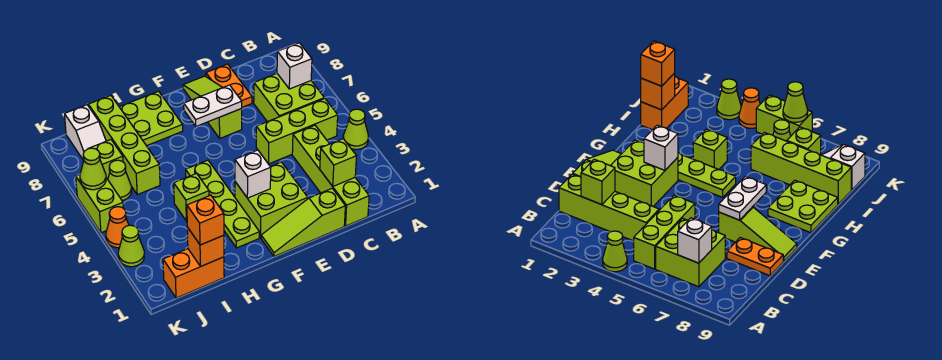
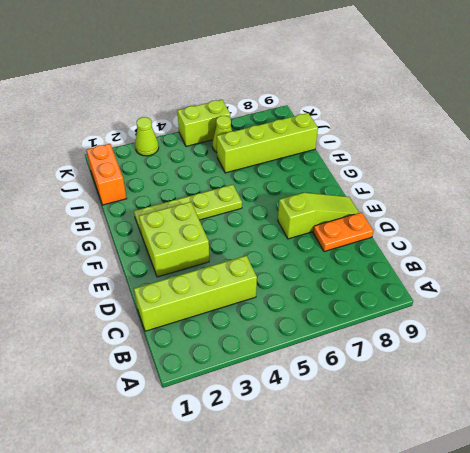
none -> lime 1x1 cone [343,109,369,150]
none -> lime 1x3 brick [256,99,338,164]
none -> lime 2x2 brick [254,73,324,122]

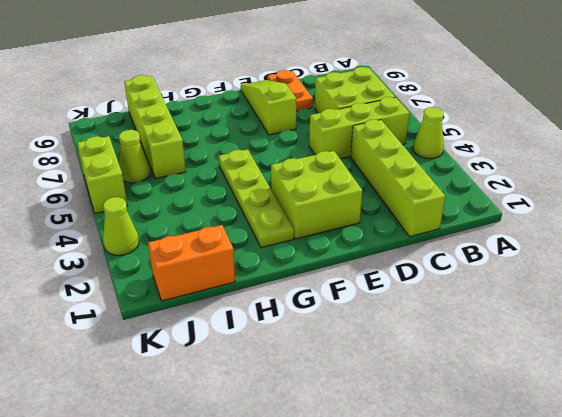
none -> lime 1x3 slope [261,189,345,256]
none -> lime 2x2 plate [120,91,183,146]
none -> lime 1x1 brick [174,173,209,221]

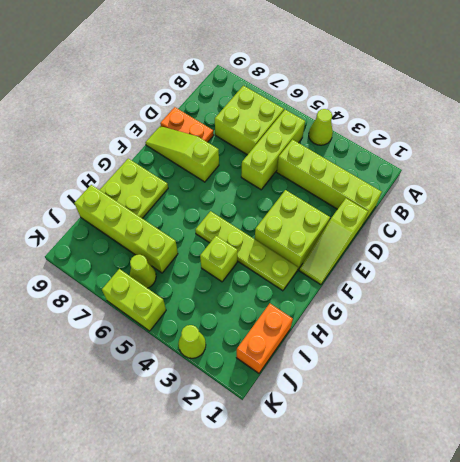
none -> lime 1x1 brick [89,140,123,179]
none -> white 1x2 slope [65,105,106,160]
none -> orange 1x1 cone [106,207,129,248]

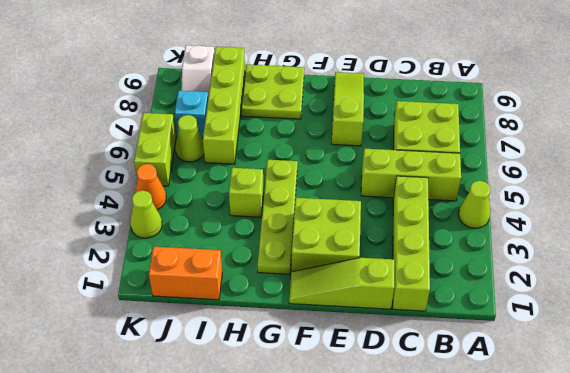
cyan 1x1 brick [175,91,208,138] -> lime 1x1 brick [89,140,123,179]
none -> orange 1x2 plate [206,64,252,107]
none -> white 1x1 brick [277,43,312,89]
none -> lime 1x1 brick [320,139,356,186]

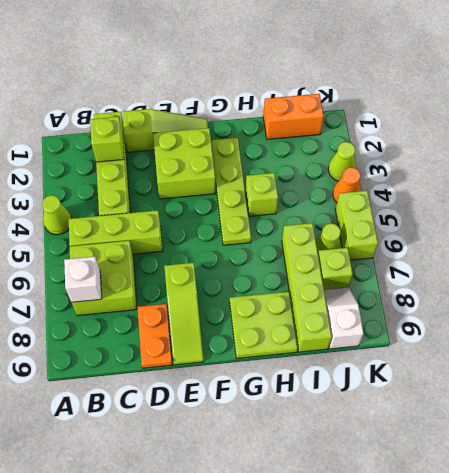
none -> white 1x2 plate [184,85,242,126]
none -> white 1x1 brick [235,150,271,198]
none -> orange 1x1 brick [187,227,224,267]

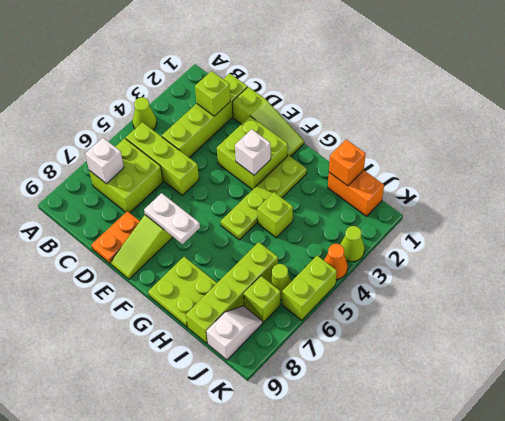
none -> lime 1x1 cone [80,148,106,190]
none -> orange 1x1 brick [187,195,224,245]

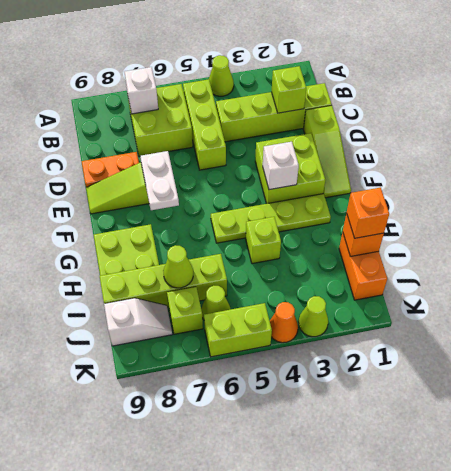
lime 1x1 cone [163,245,193,288] -> lime 1x1 cone moved to [80,148,106,190]

